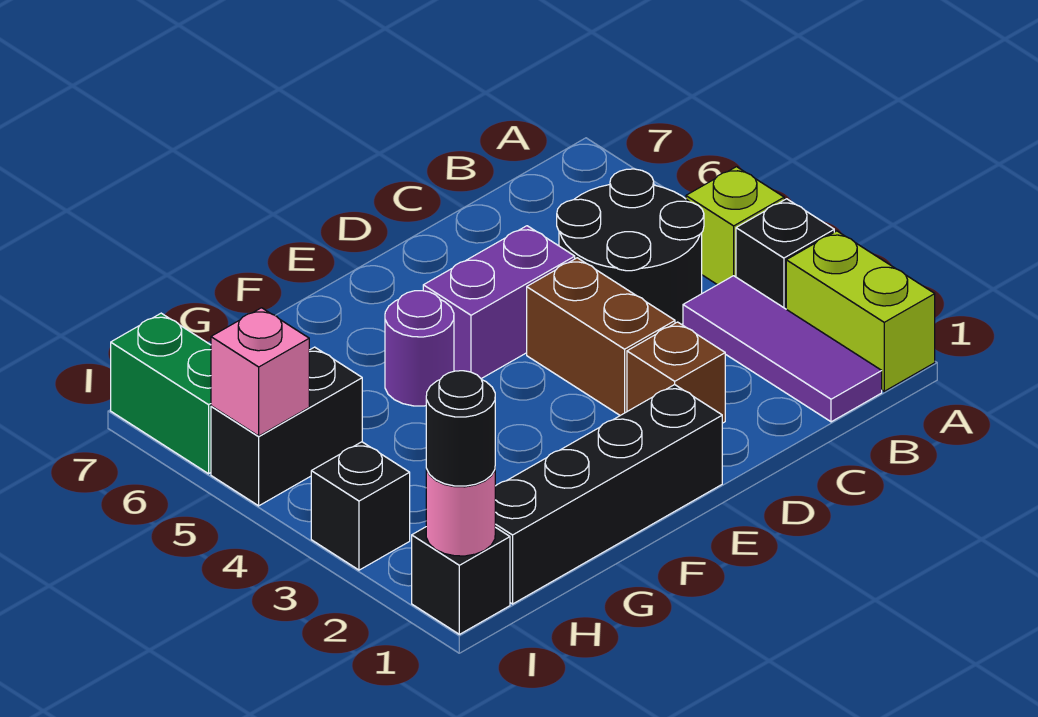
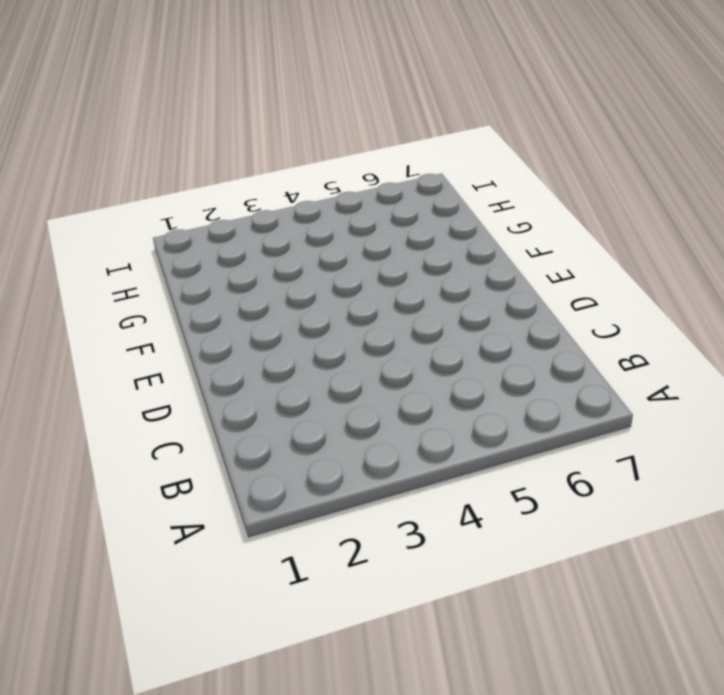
none -> lime 1x2 brick [786,231,935,391]
none -> black 1x1 brick [736,199,834,309]
none -> lime 1x1 brick [686,167,784,285]

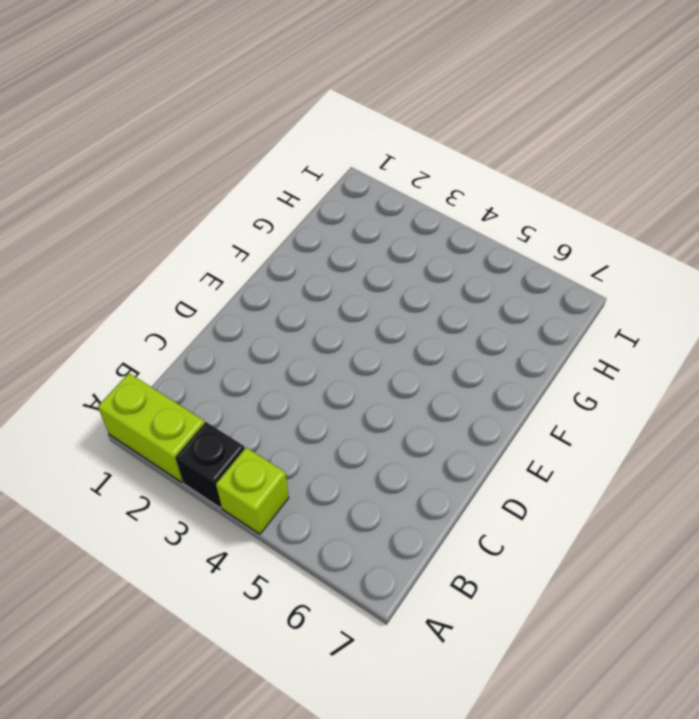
none -> purple 1x3 tile [683,276,882,422]
none -> black 2x2 round brick [557,169,704,325]
none -> brown 1x1 brick [627,322,725,423]

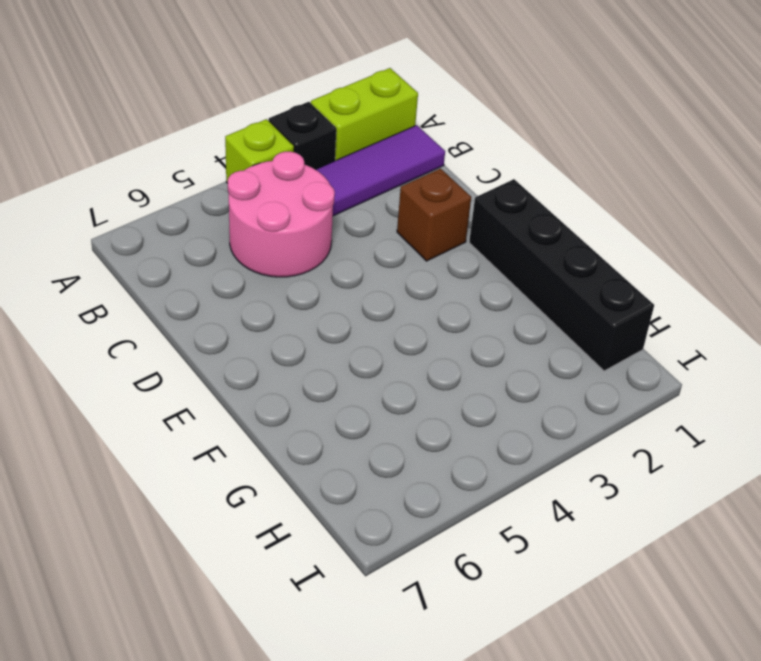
pink 2x2 round brick [228,152,335,277] -> black 2x2 round brick [557,169,704,325]
none -> brown 1x2 brick [527,258,675,415]
none -> purple 1x2 brick [423,226,575,379]
none -> purple 1x1 round brick [385,291,454,406]

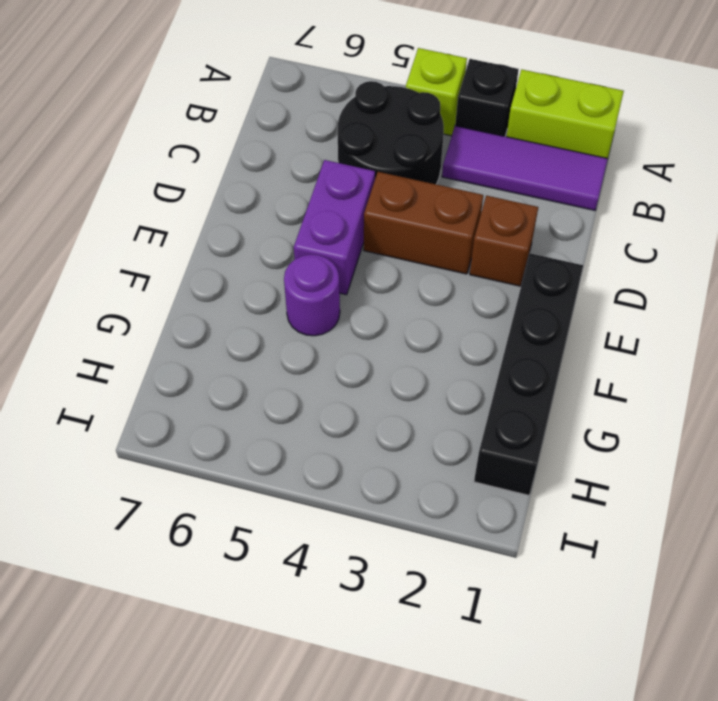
none -> black 1x2 brick [211,347,362,506]
none -> black 1x1 brick [412,527,510,634]
none -> black 1x1 brick [311,442,410,570]

